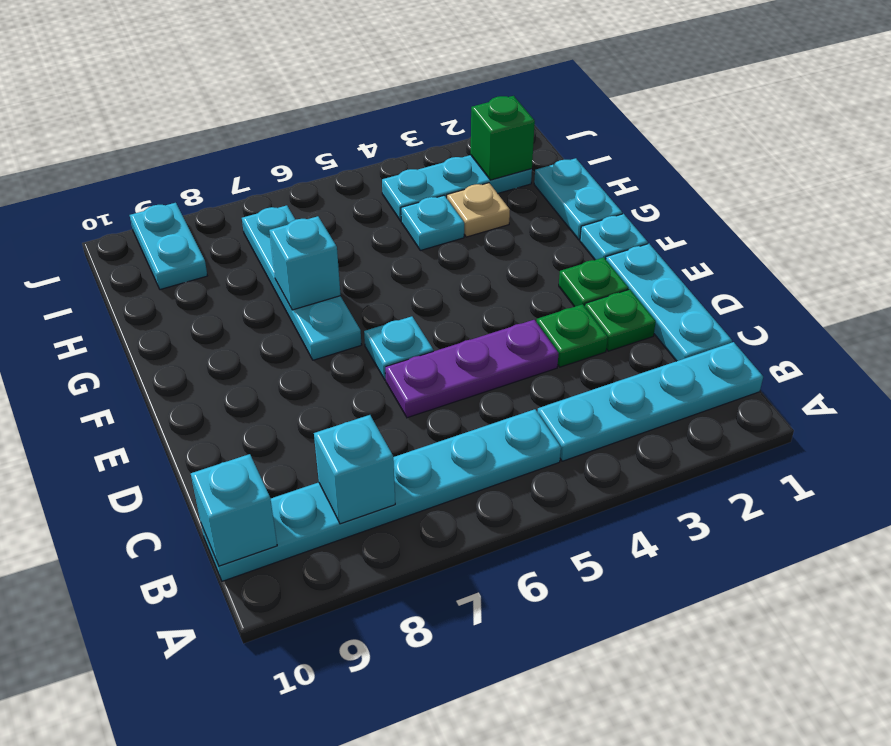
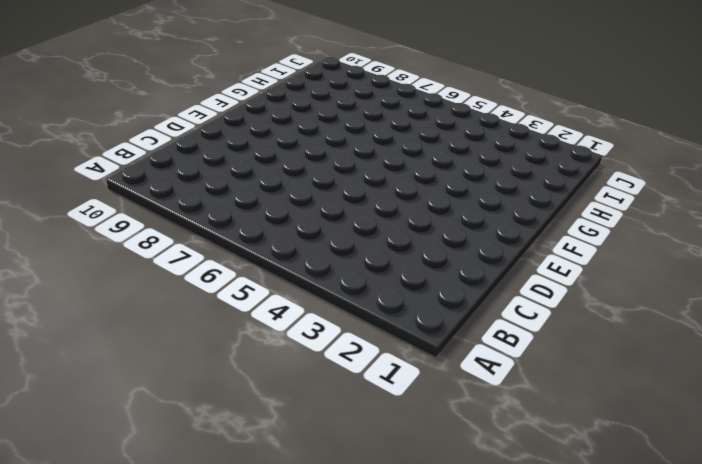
none -> cyan 1x4 plate [537,342,763,461]
none -> cyan 1x6 plate [201,409,561,581]
none -> cyan 1x3 plate [606,244,732,361]

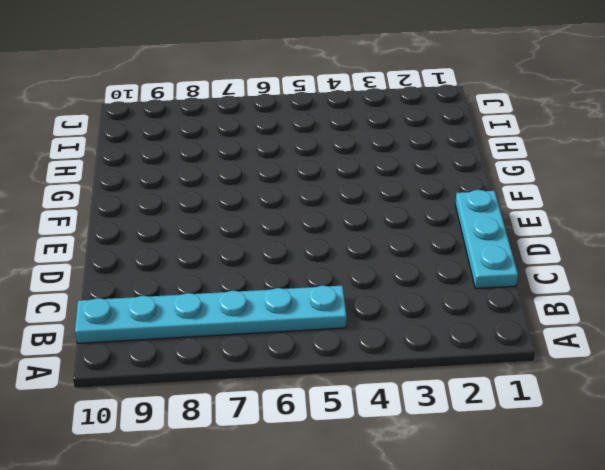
none -> cyan 1x4 plate [537,342,763,461]
none -> green 1x1 plate [585,289,656,351]
none -> green 1x1 plate [537,304,608,367]

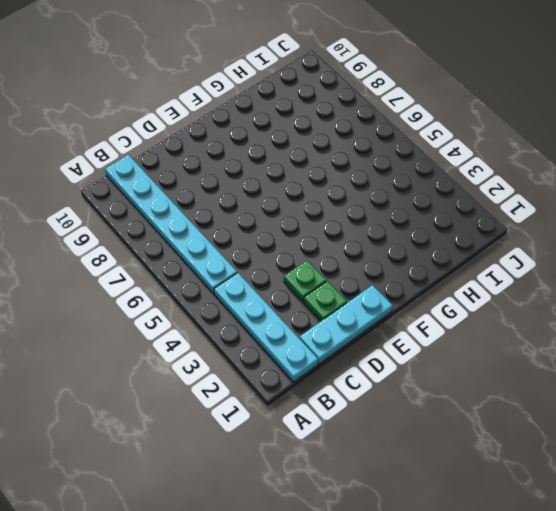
none -> purple 1x3 plate [385,320,559,418]
none -> green 1x1 plate [559,257,628,307]
none -> cyan 1x1 plate [364,316,433,380]

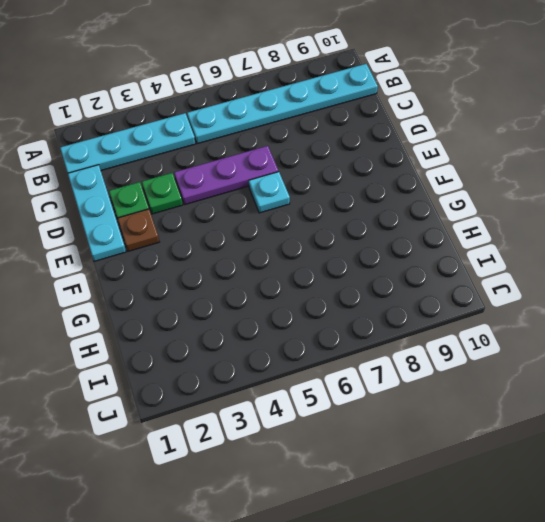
brown 1x1 plate [118,209,159,251] -> green 1x1 plate [559,257,628,307]
none -> cyan 1x1 plate [580,214,648,260]
none -> cyan 1x4 plate [242,205,361,360]
none -> cyan 1x2 plate [534,158,622,240]

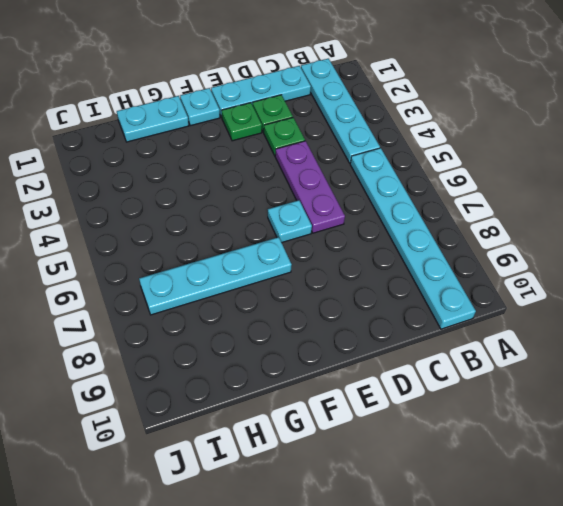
none -> tan 1x1 plate [447,183,510,237]
none -> cyan 1x1 plate [401,195,464,250]
none -> cyan 1x3 plate [382,155,532,221]

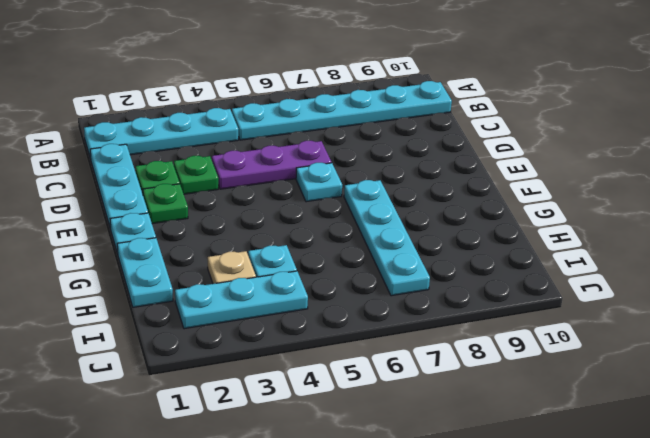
none -> cyan 1x2 plate [130,203,207,290]
none -> cyan 1x1 brick [314,415,395,524]
none -> cyan 1x1 brick [191,454,277,566]

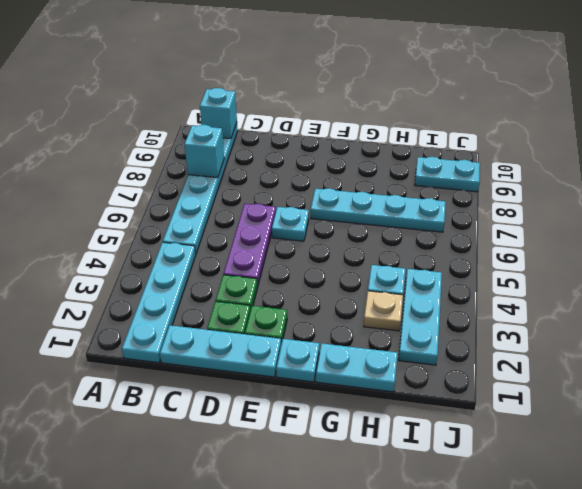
none -> cyan 1x1 brick [269,216,341,310]
none -> green 1x1 brick [471,96,535,180]

